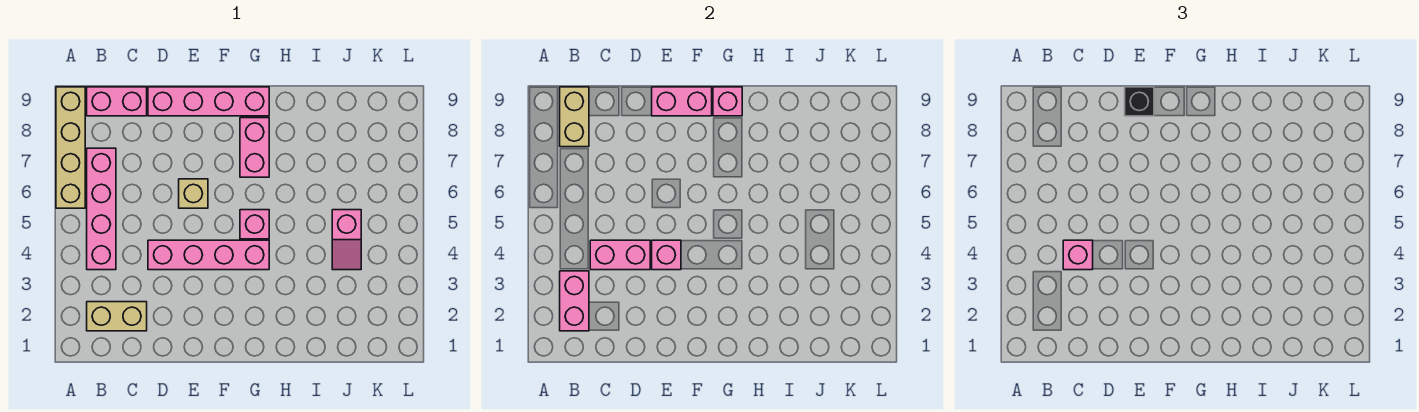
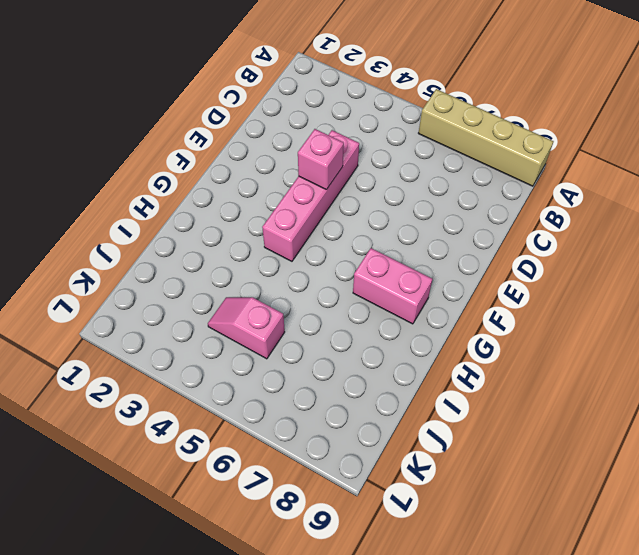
none -> tan 1x2 brick [87,302,147,331]
none -> pink 1x4 brick [87,148,116,270]
none -> pink 1x2 brick [87,87,147,116]

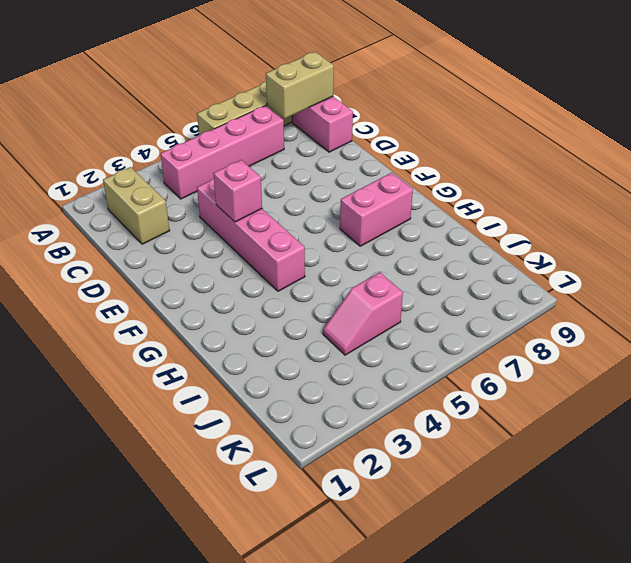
none -> pink 1x4 brick [148,87,269,116]
none -> tan 1x1 brick [179,179,208,208]
none -> pink 1x1 brick [240,210,269,239]

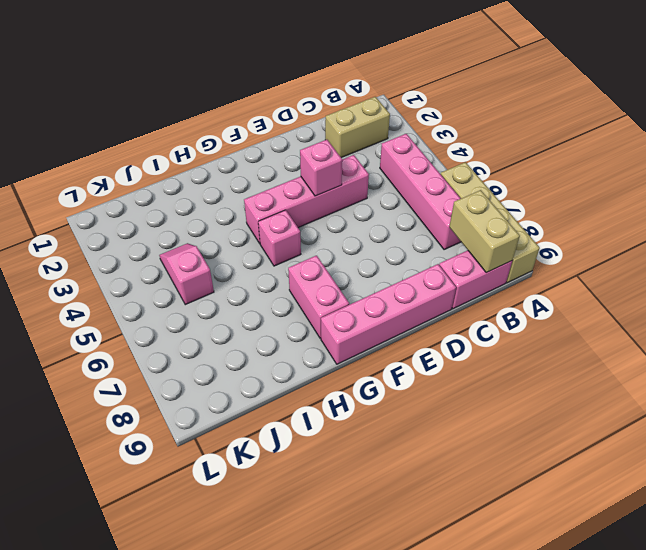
none -> tan 1x1 brick [179,179,208,208]
none -> pink 1x2 brick [560,271,589,331]
none -> pink 1x2 brick [590,240,650,270]

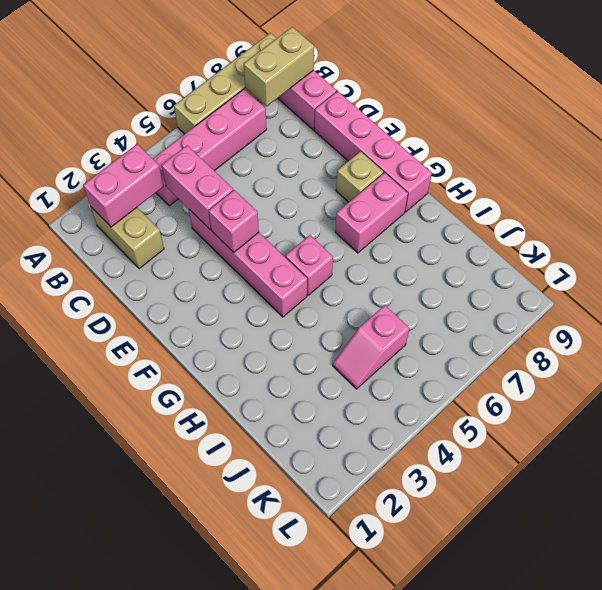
tan 1x1 brick [336,152,383,202] -> tan 1x1 brick moved to [179,179,208,208]
none -> pink 1x2 brick [652,87,712,116]
none -> pink 1x1 brick [713,87,742,116]
none -> pink 1x1 brick [1063,240,1093,270]

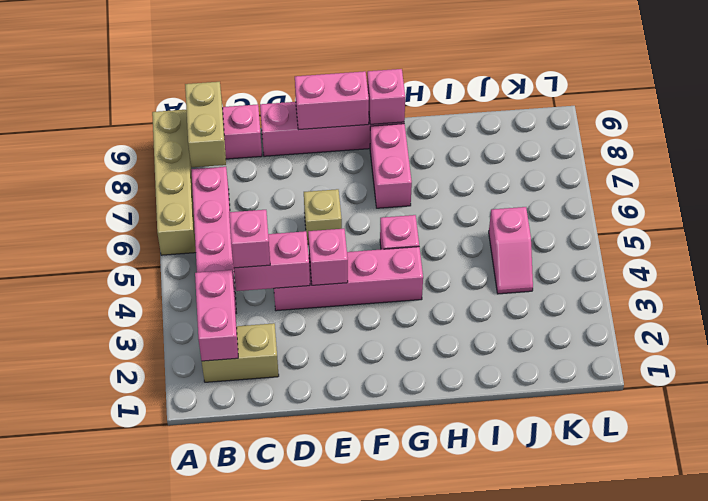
none -> black 1x1 brick [1125,87,1154,116]

